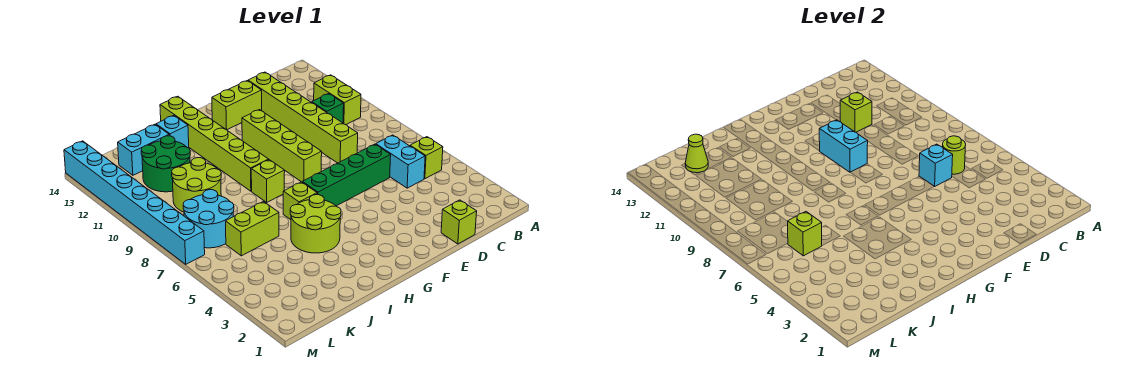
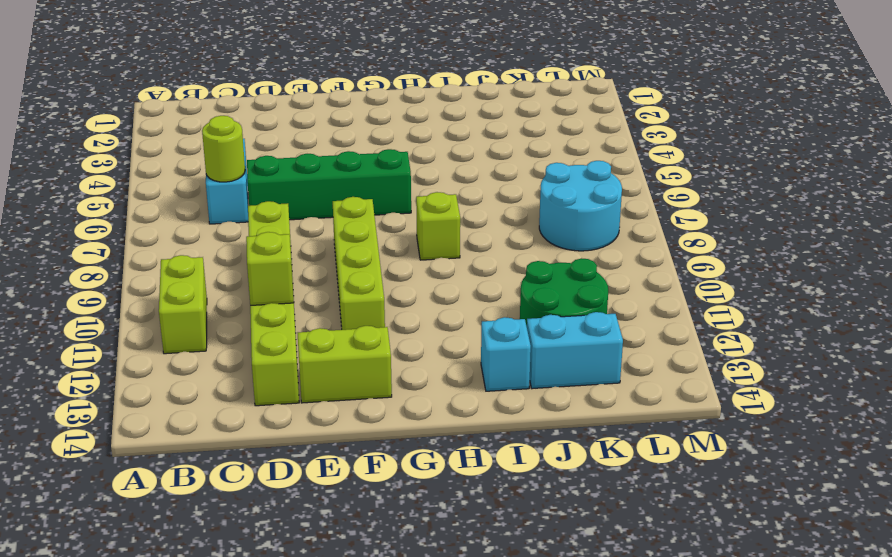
none -> lime 1x1 brick [410,137,443,179]
none -> green 1x1 brick [312,94,344,123]
none -> lime 1x1 brick [441,200,477,244]

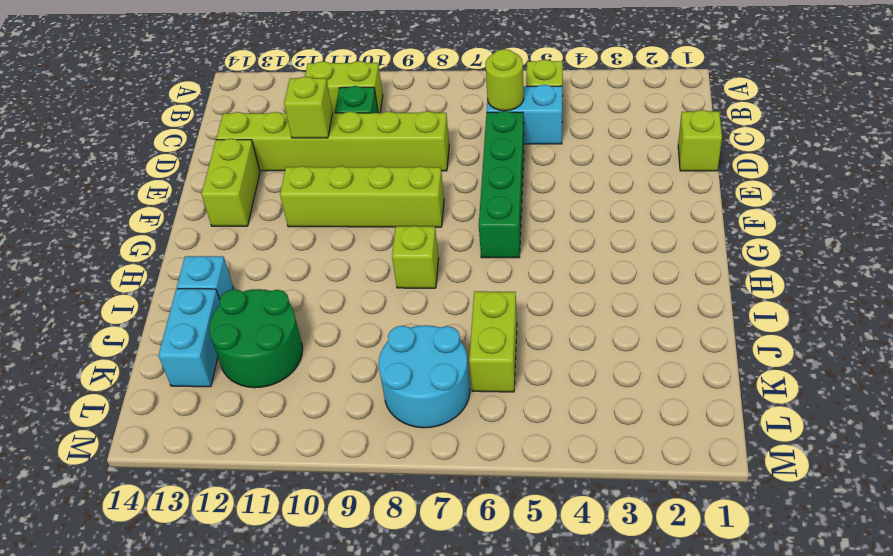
none -> lime 2x2 round brick [290,195,341,253]
none -> lime 1x1 brick [283,182,317,220]
none -> lime 1x6 brick [160,96,269,191]

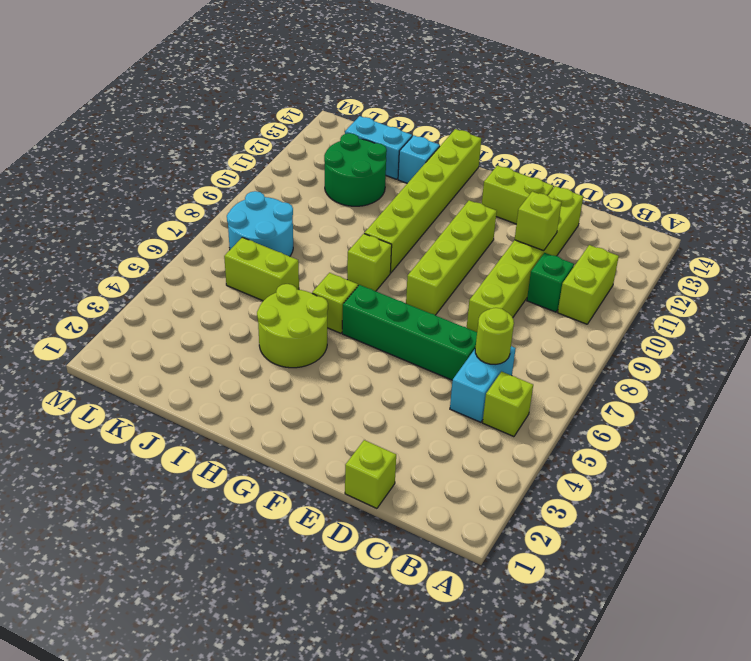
none -> lime 2x2 round brick [172,158,221,212]
none -> cyan 1x8 brick [64,141,205,264]
none -> cyan 1x1 brick [919,144,953,187]

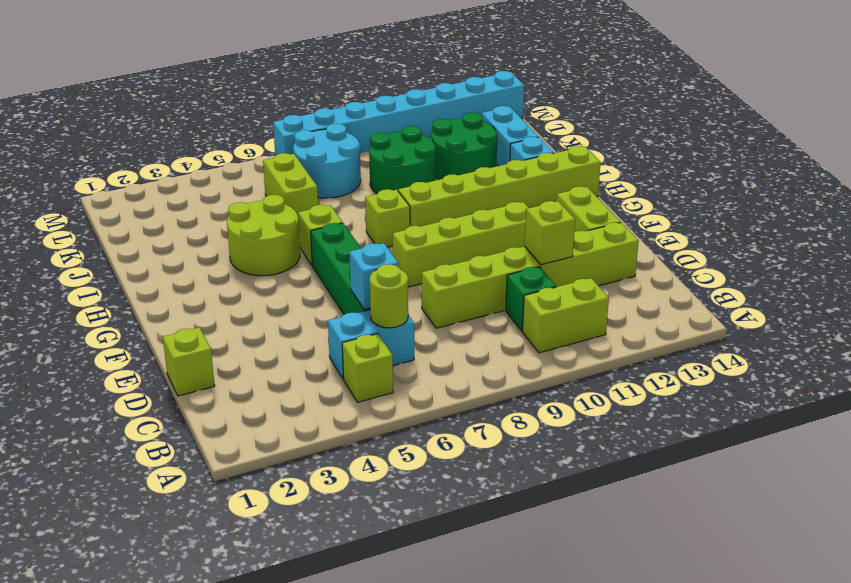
green 2x2 round brick [369,126,436,193] -> lime 2x2 round brick [172,158,221,212]
none -> cyan 1x2 brick [819,120,868,172]
none -> lime 1x1 brick [788,212,822,256]
none -> lime 1x1 cone [685,134,708,173]

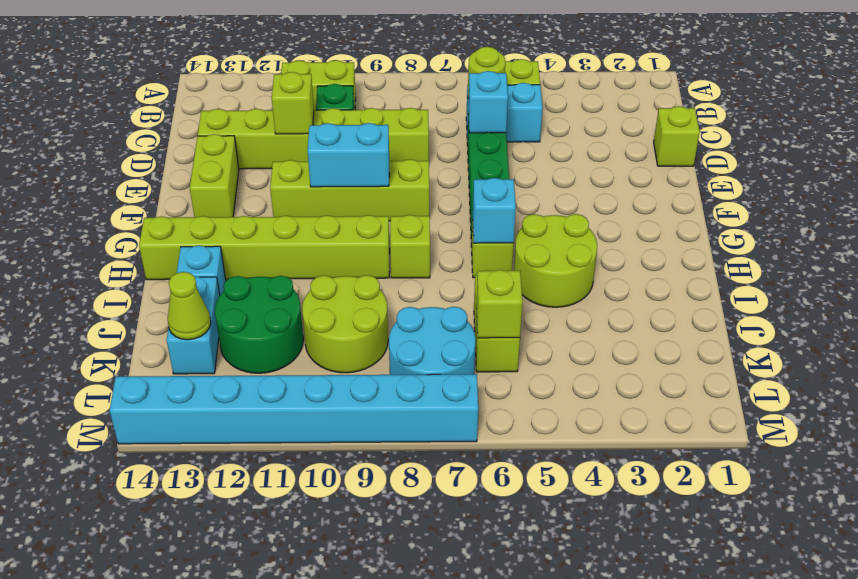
cyan 1x1 brick [473,178,516,243] -> none

